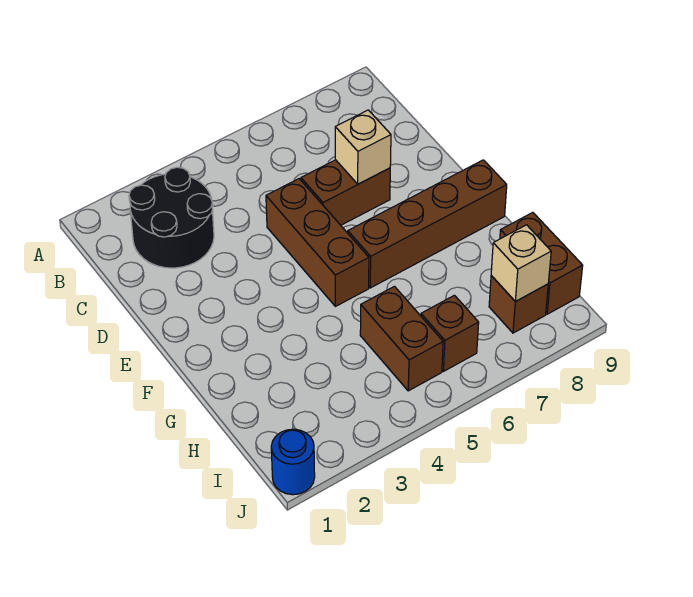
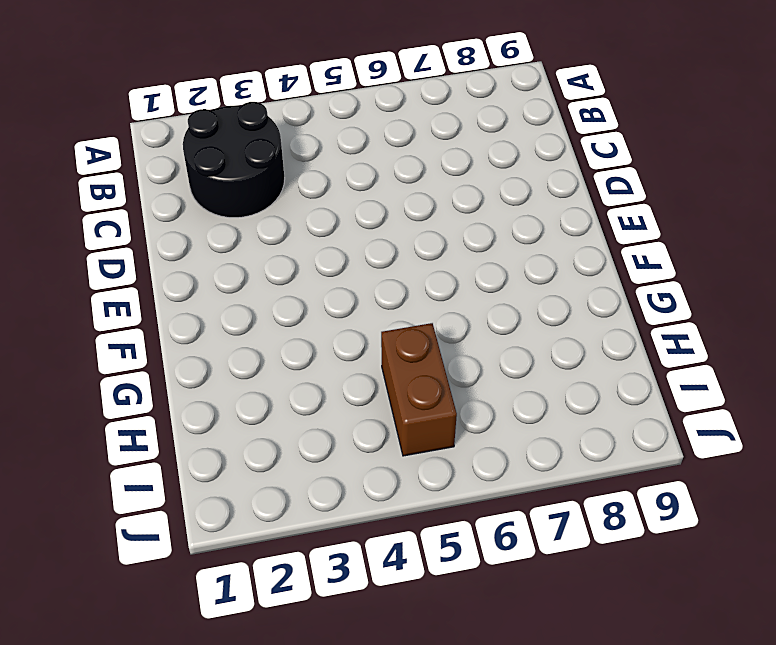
none -> brown 1x3 brick [266,179,369,306]
none -> brown 1x2 brick [301,160,390,225]

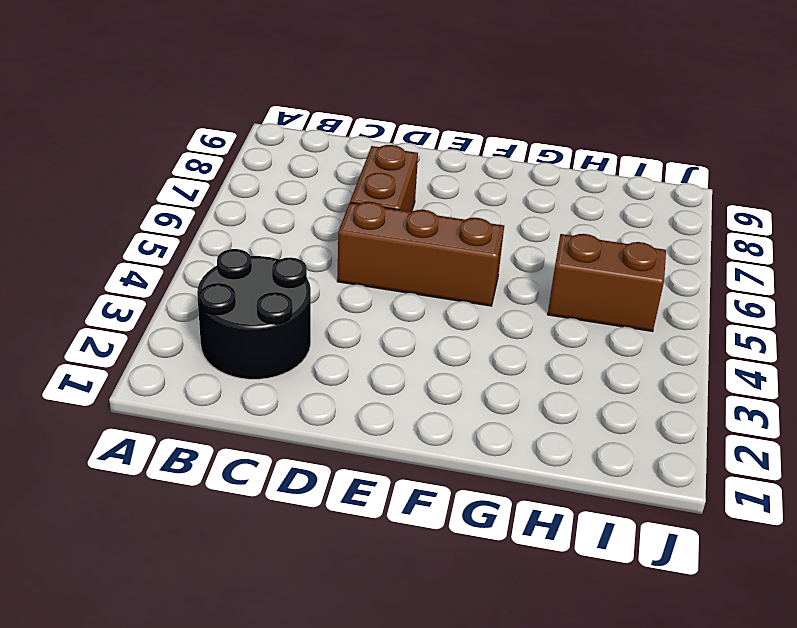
none -> brown 1x4 brick [348,160,507,288]
none -> brown 1x2 brick [500,212,583,314]

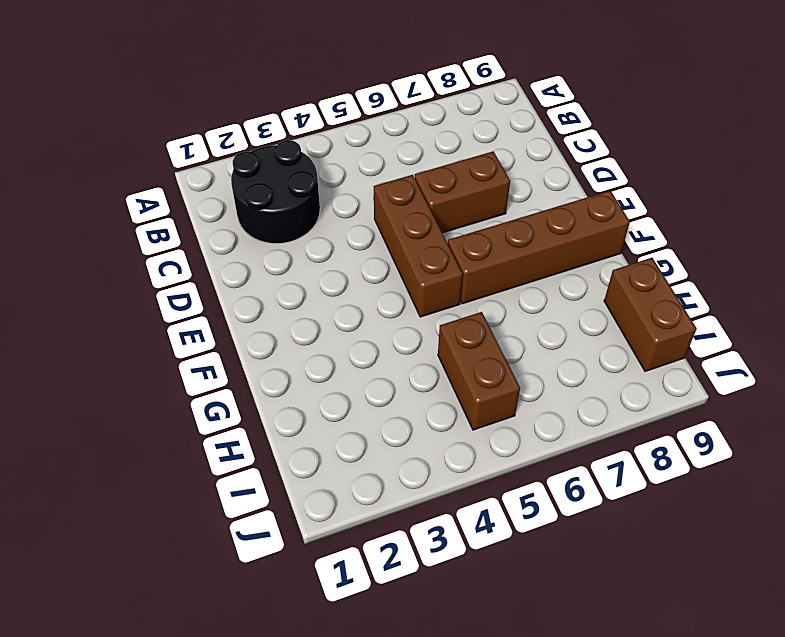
none -> brown 1x1 brick [421,295,479,371]
none -> brown 1x1 brick [489,276,548,333]

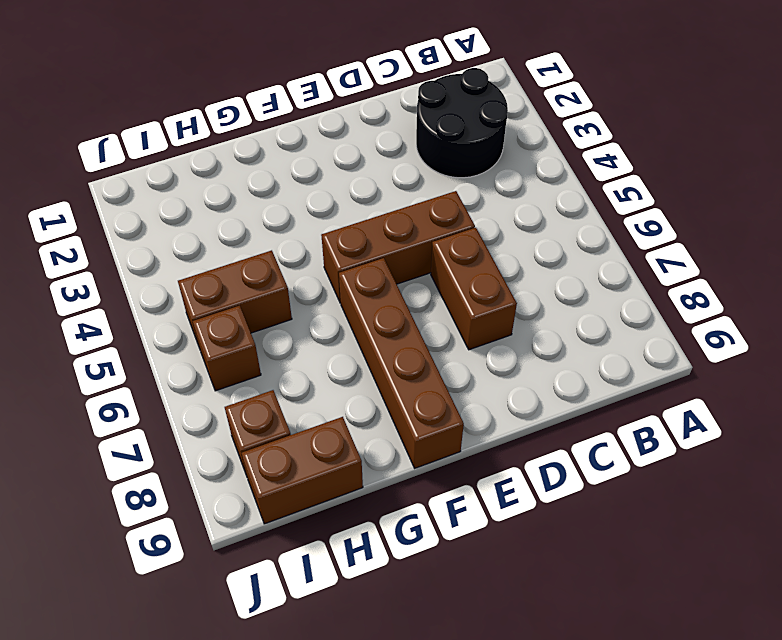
none -> blue 1x1 round brick [271,429,315,495]
none -> tan 1x1 brick [335,110,391,184]

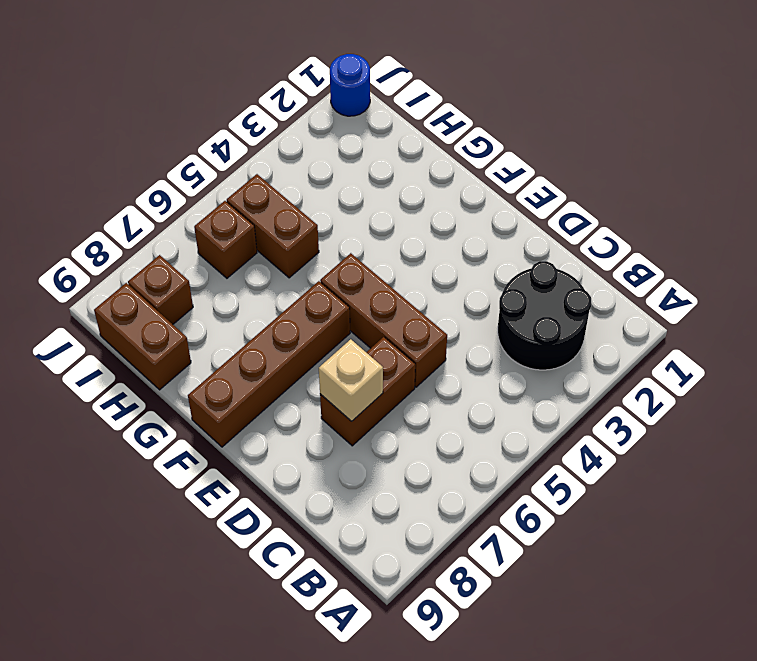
none -> tan 1x1 brick [491,225,551,302]

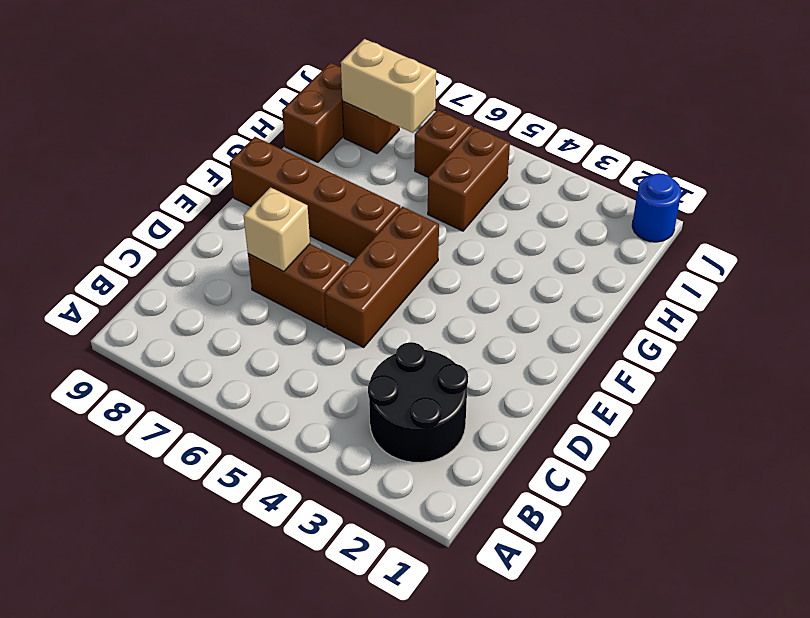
tan 1x2 brick [341,39,436,133] -> tan 1x1 brick [491,225,551,302]

